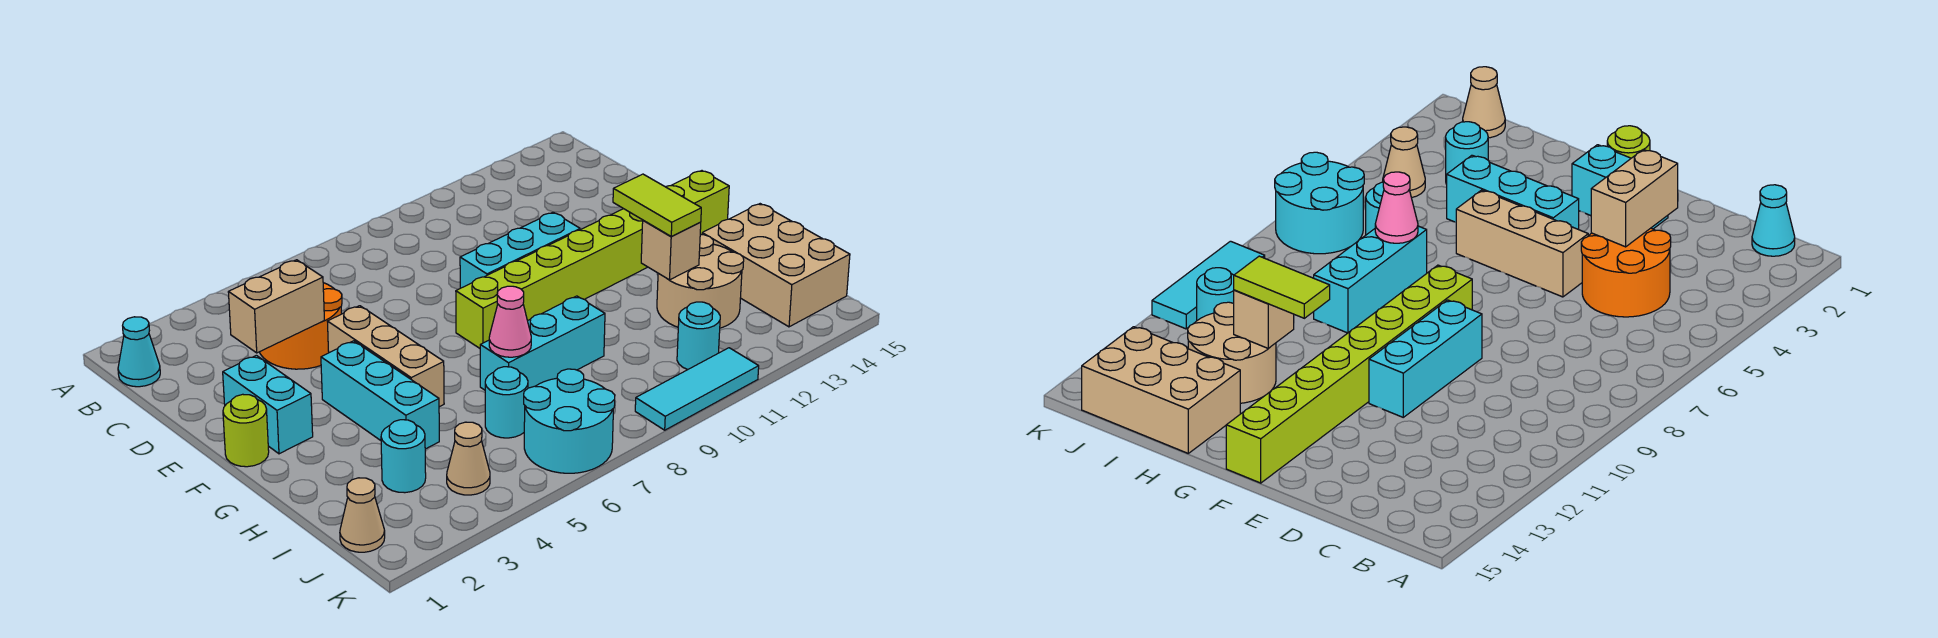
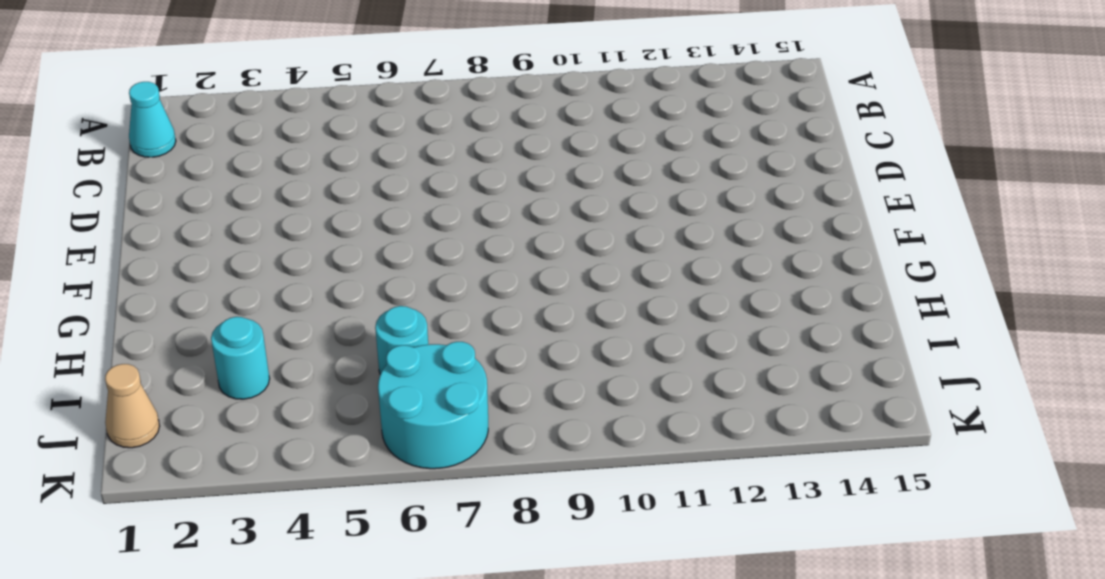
none -> orange 2x2 round brick [260,283,342,369]
none -> cyan 1x2 brick [223,355,313,454]
none -> tan 1x3 brick [327,306,444,407]

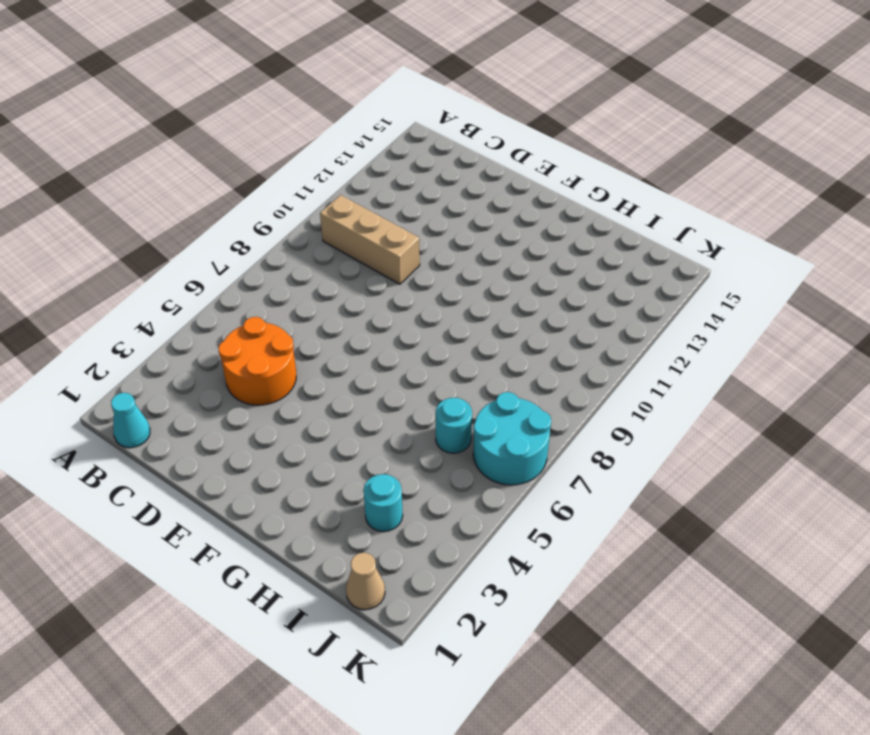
tan 1x3 brick [320,195,420,284] -> tan 1x3 brick moved to [327,306,444,407]
none -> cyan 1x2 brick [223,355,313,454]
none -> cyan 1x3 brick [460,212,580,288]
none -> lime 1x1 round brick [223,394,269,467]

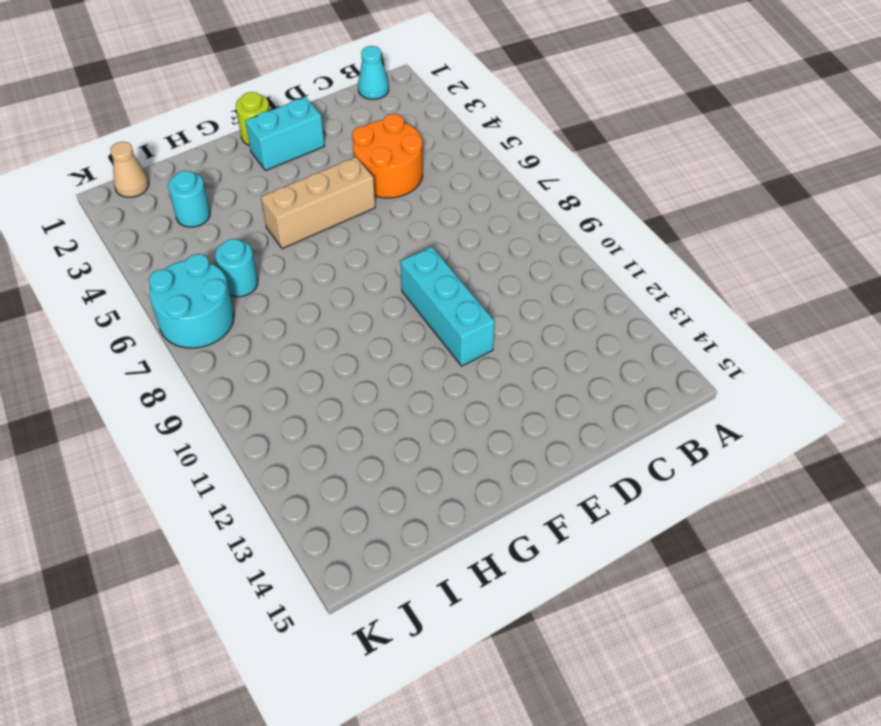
none -> cyan 1x3 brick [321,341,439,449]
none -> lime 1x8 brick [456,171,729,348]
none -> cyan 1x3 brick [480,296,605,390]

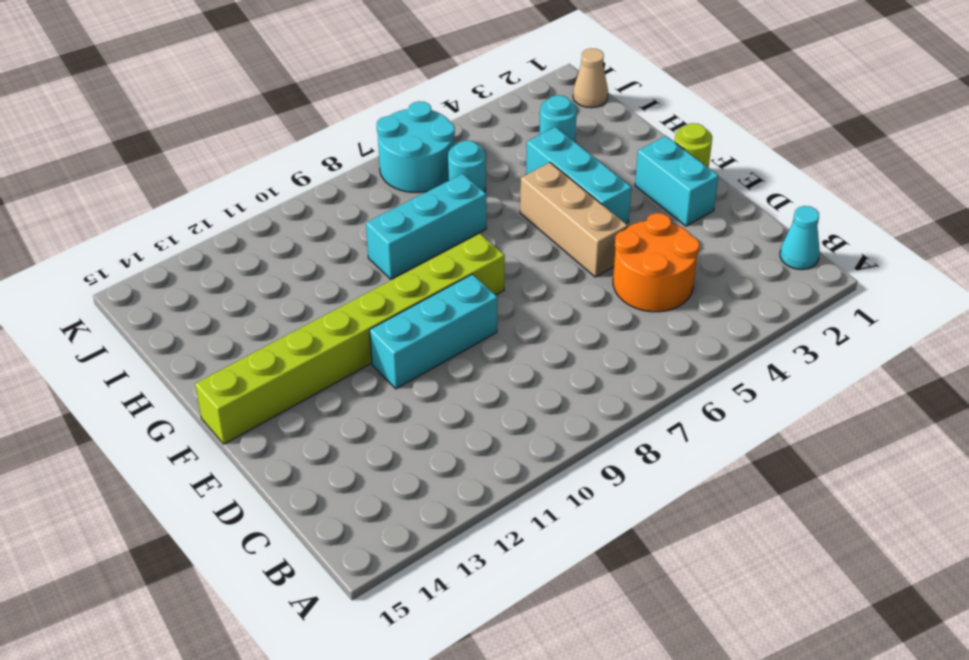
none -> tan 2x2 round brick [657,235,744,328]
none -> tan 2x3 brick [702,204,850,327]
none -> tan 1x1 cone [447,422,490,495]

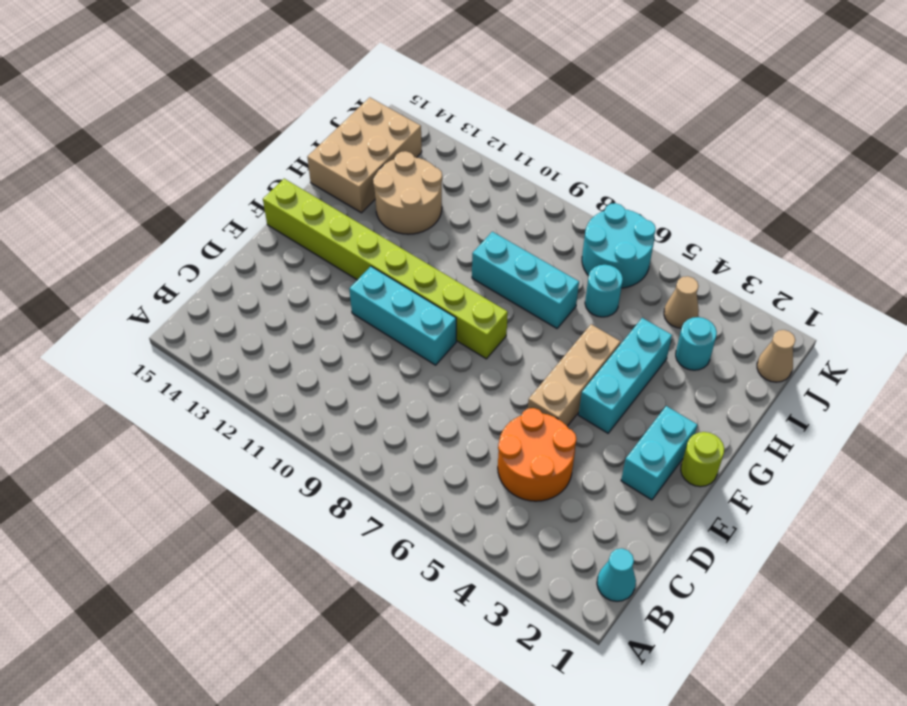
none -> cyan 1x1 round brick [677,302,720,370]
none -> cyan 1x3 tile [635,348,759,430]
none -> tan 1x2 brick [228,260,324,353]

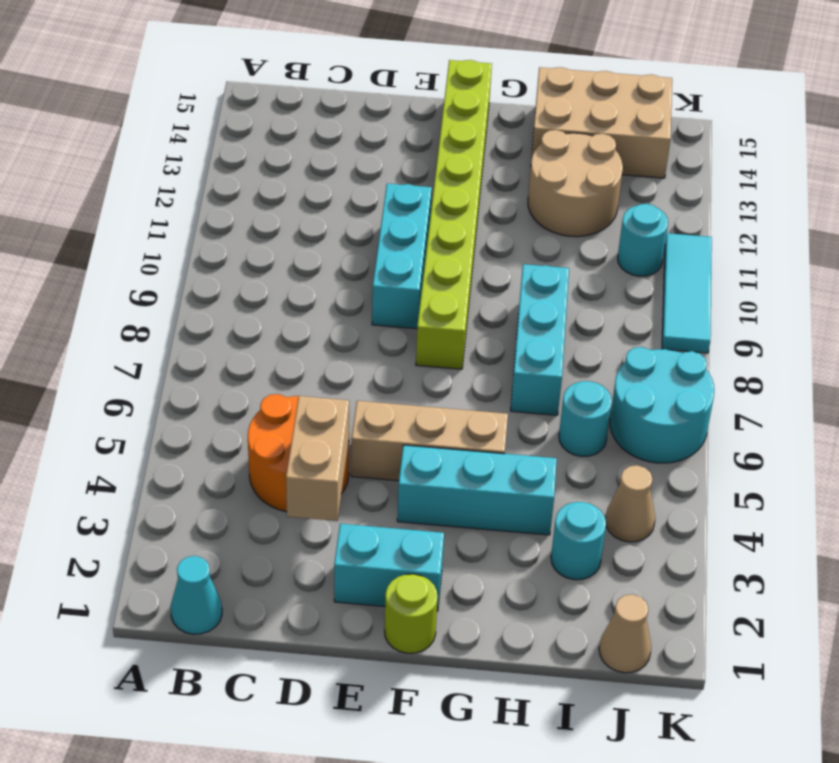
none -> pink 1x1 cone [489,286,531,357]
none -> tan 1x1 brick [641,220,701,280]
none -> lime 1x2 tile [613,174,701,237]

